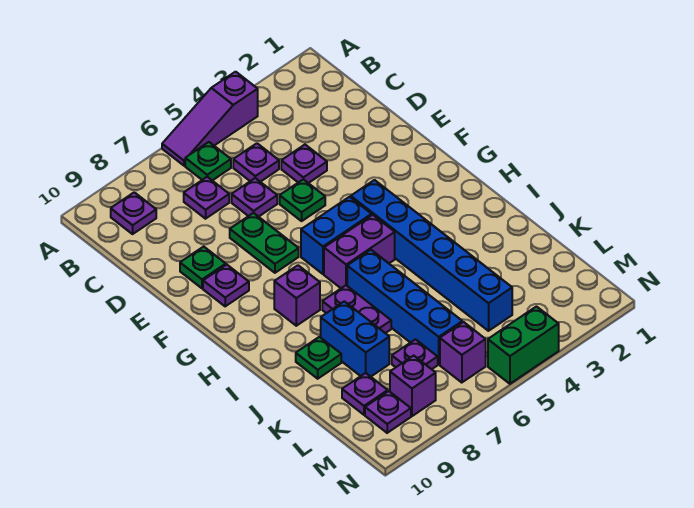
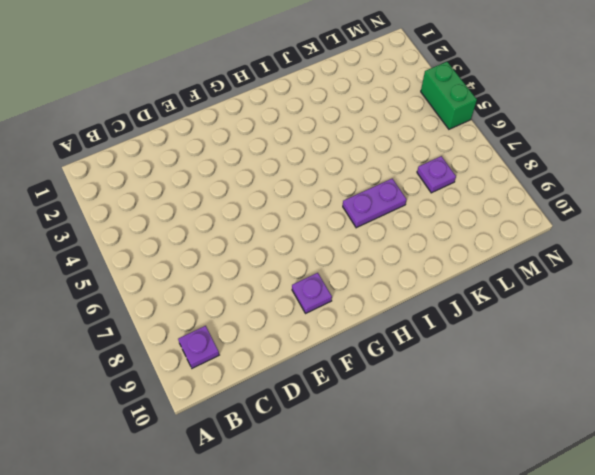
none -> purple 1x3 slope [162,72,258,166]
none -> green 1x1 plate [185,142,231,181]
none -> purple 1x1 plate [233,143,279,182]

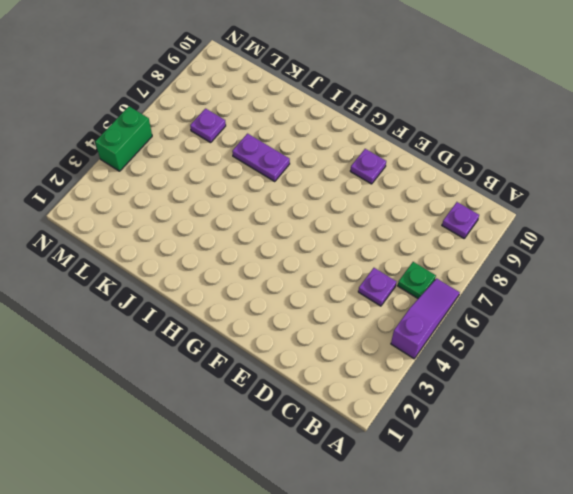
none -> purple 1x1 plate [184,177,229,219]
none -> purple 1x1 plate [281,145,327,183]
none -> purple 1x1 plate [232,178,277,217]

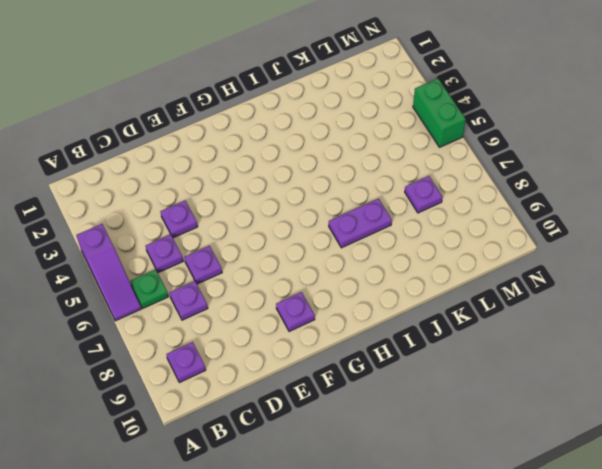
none -> green 1x1 plate [280,179,325,221]
none -> green 1x2 plate [230,213,299,273]
none -> green 1x1 plate [180,247,226,288]

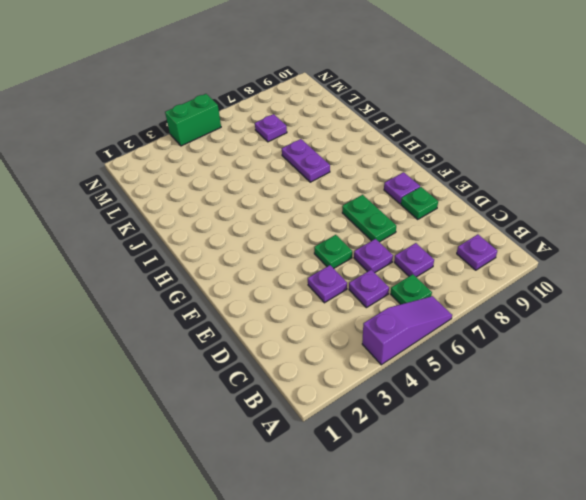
none -> blue 1x6 brick [351,180,512,331]
none -> blue 1x2 brick [301,197,372,274]
none -> purple 1x2 brick [324,215,395,288]

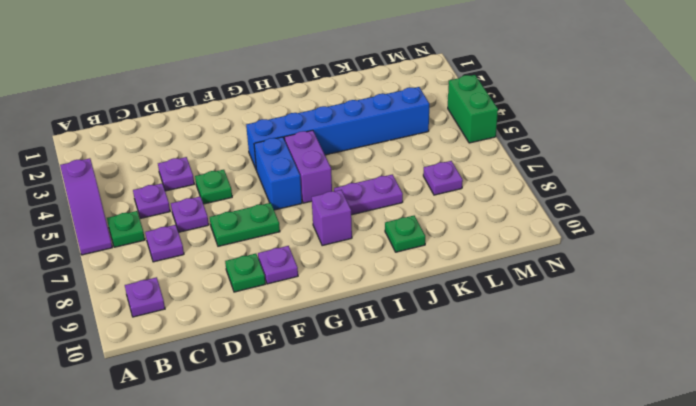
none -> blue 1x4 brick [347,250,462,364]
none -> blue 1x2 brick [321,301,389,377]
none -> purple 1x1 plate [342,373,388,415]

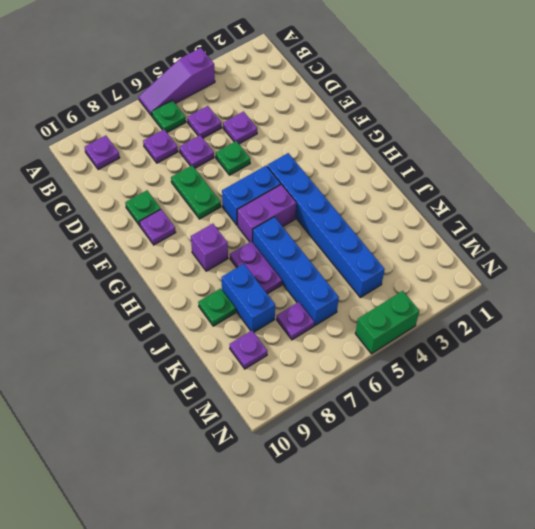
none -> purple 1x1 brick [440,322,486,383]
none -> purple 1x1 brick [390,356,436,416]
none -> purple 1x1 plate [365,391,411,433]

